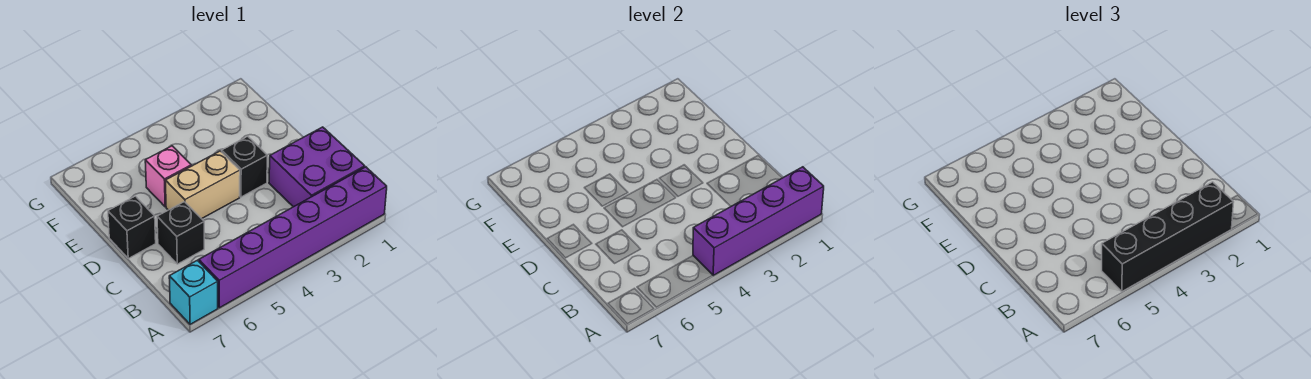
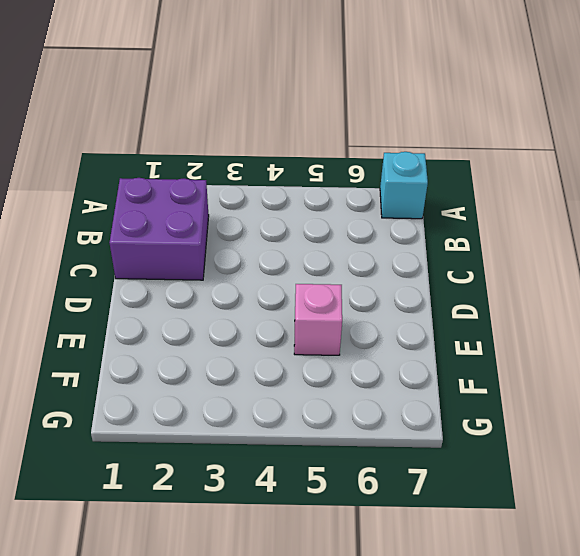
none -> purple 1x6 brick [199,167,387,308]
none -> black 1x1 brick [157,202,204,264]

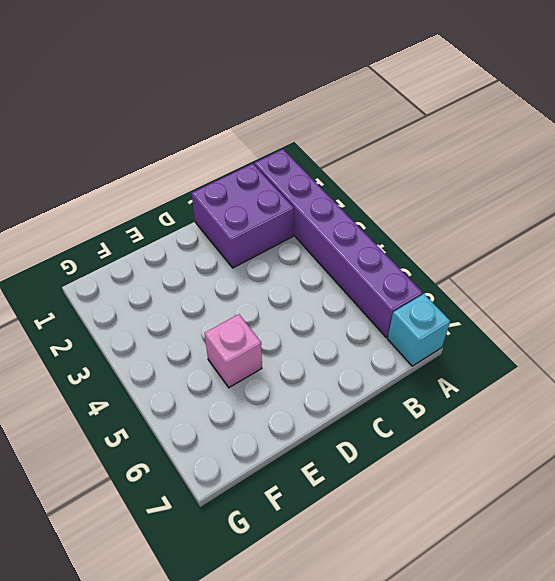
none -> black 1x1 brick [157,202,204,264]
none -> black 1x1 brick [222,136,268,197]

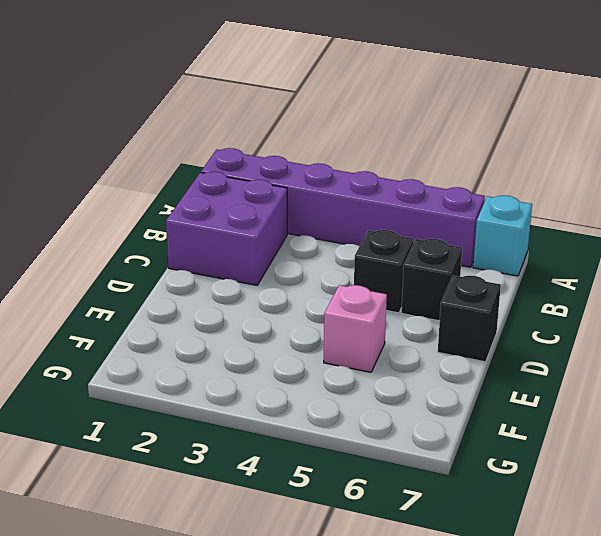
black 1x1 brick [354,230,414,313] -> black 1x1 brick moved to [222,136,268,197]
none -> tan 1x2 brick [165,151,240,219]
none -> purple 1x4 brick [693,167,824,275]

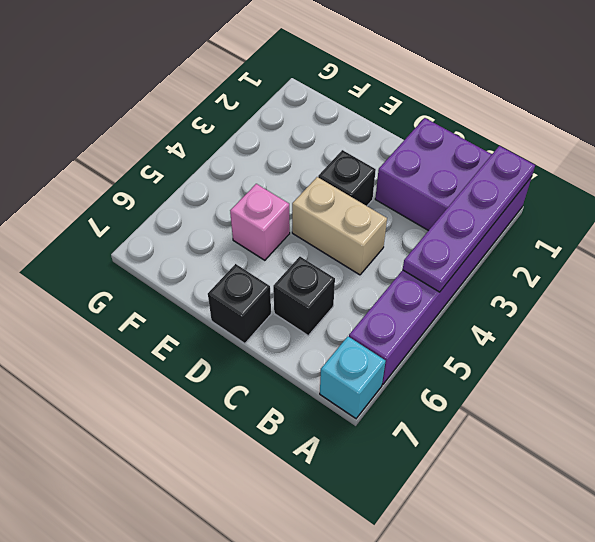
purple 1x4 plate [403,146,535,292] -> purple 1x4 brick [693,167,824,275]
tan 1x2 brick [292,177,387,275] -> tan 1x2 brick turned to [165,151,240,219]
none -> black 1x4 brick [1102,182,1234,291]

